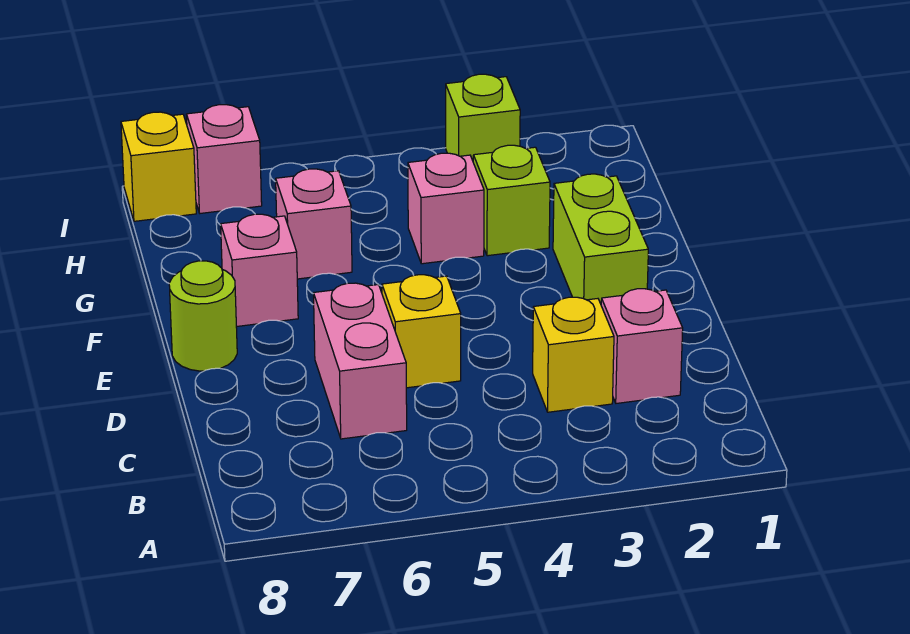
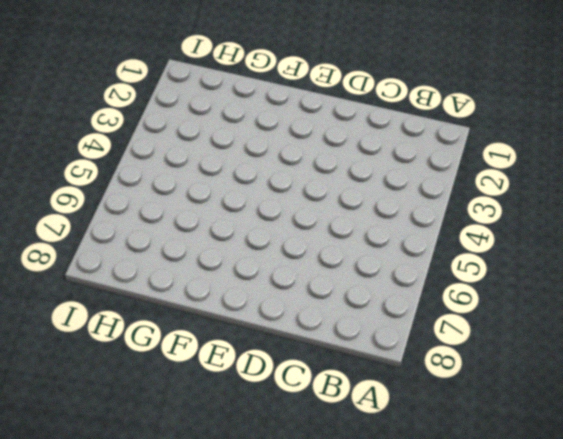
none -> pink 1x1 brick [601,289,683,403]
none -> yellow 1x1 brick [533,297,614,412]
none -> pink 1x2 brick [314,283,407,439]

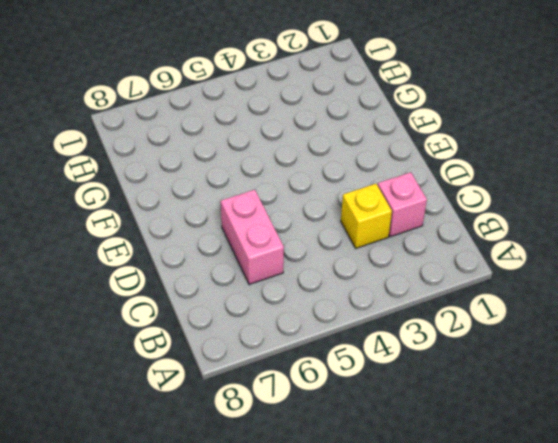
none -> yellow 1x1 brick [382,275,461,388]
none -> lime 1x2 brick [553,174,648,304]
none -> lime 1x1 round brick [169,261,237,371]

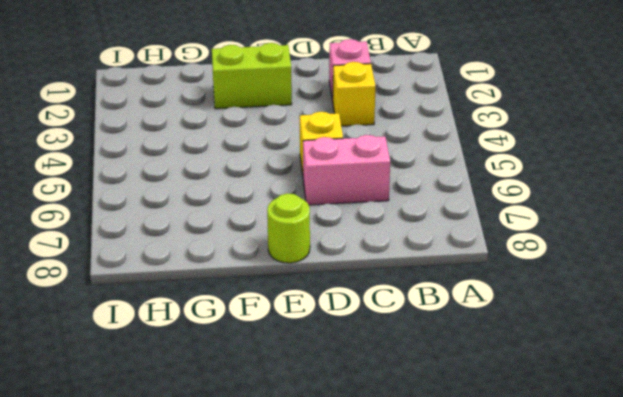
none -> pink 1x1 brick [221,214,298,327]
none -> lime 1x1 brick [473,145,550,256]
none -> pink 1x1 brick [408,153,484,264]

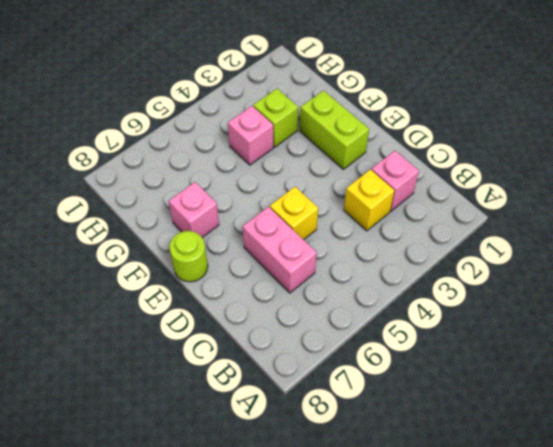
none -> pink 1x1 brick [276,169,352,279]
none -> lime 1x1 brick [446,74,520,161]
none -> pink 1x1 brick [187,105,262,213]

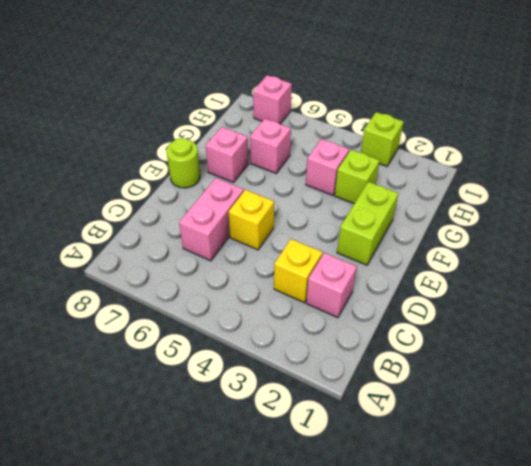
none -> yellow 1x1 brick [121,112,196,221]

